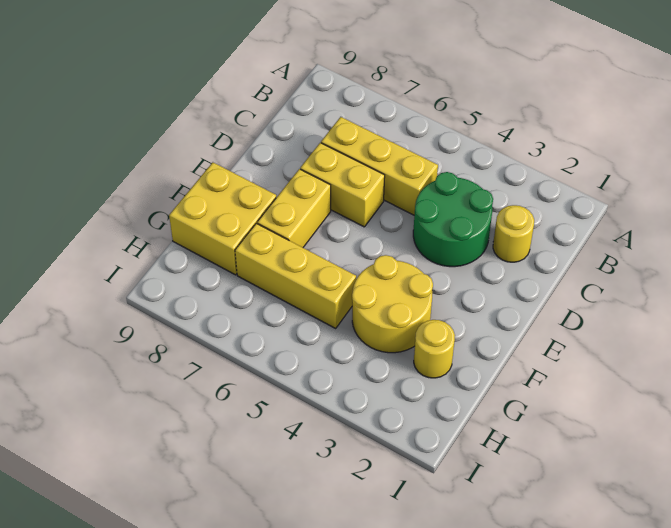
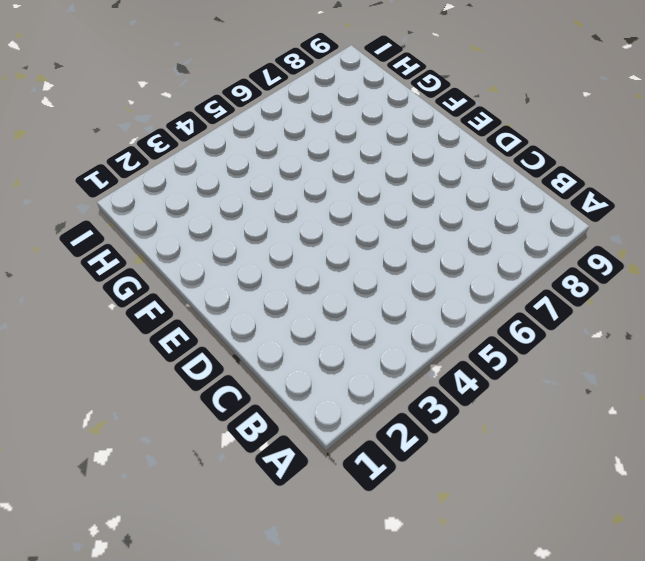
none -> yellow 1x1 round brick [493,205,534,262]
none -> green 2x2 round brick [413,172,493,267]

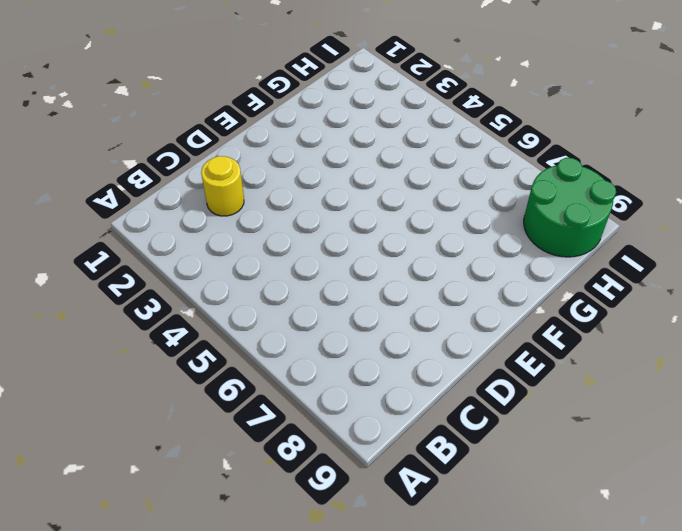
green 2x2 round brick [524,158,616,257] -> green 2x2 round brick moved to [413,172,493,267]
none -> yellow 1x3 brick [321,117,438,215]
none -> yellow 1x2 brick [300,143,385,227]

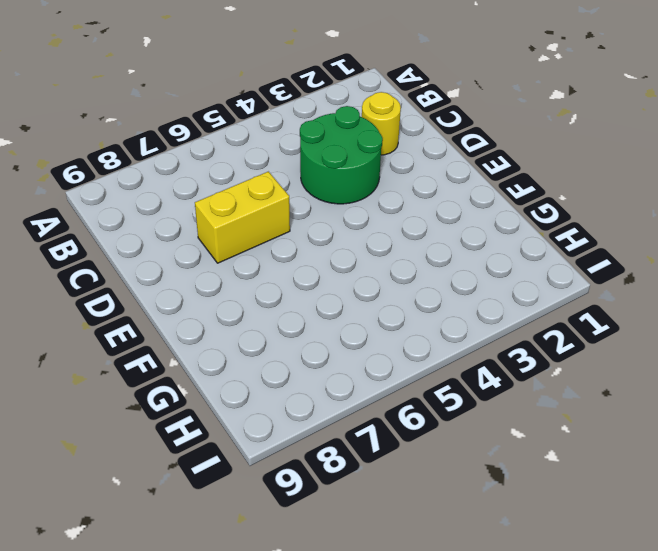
none -> yellow 1x3 brick [321,117,438,215]
none -> yellow 1x2 brick [257,169,331,248]

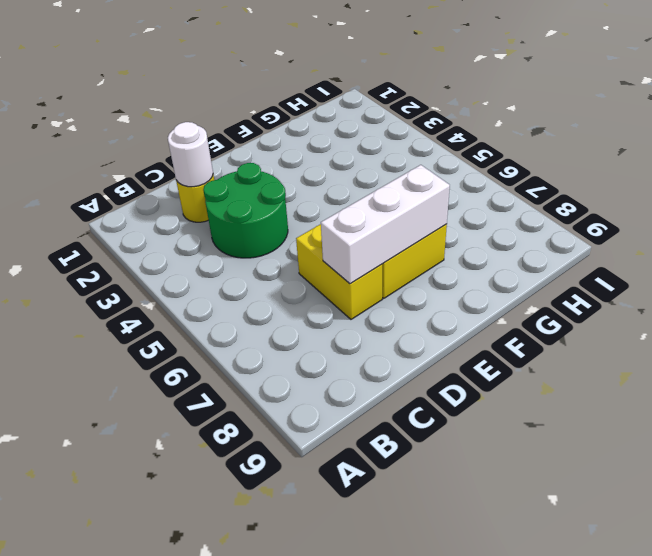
white 1x1 round brick [168,122,213,187] -> none
white 1x3 brick [321,165,450,284] -> none
none -> yellow 1x3 brick [321,117,438,215]
none -> yellow 2x2 round brick [352,255,433,353]

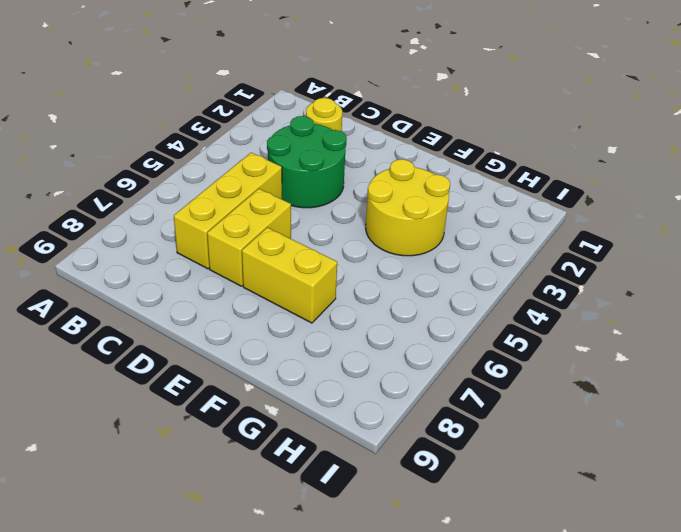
none -> yellow 2x2 brick [169,162,277,275]
none -> yellow 1x1 round brick [414,320,455,378]

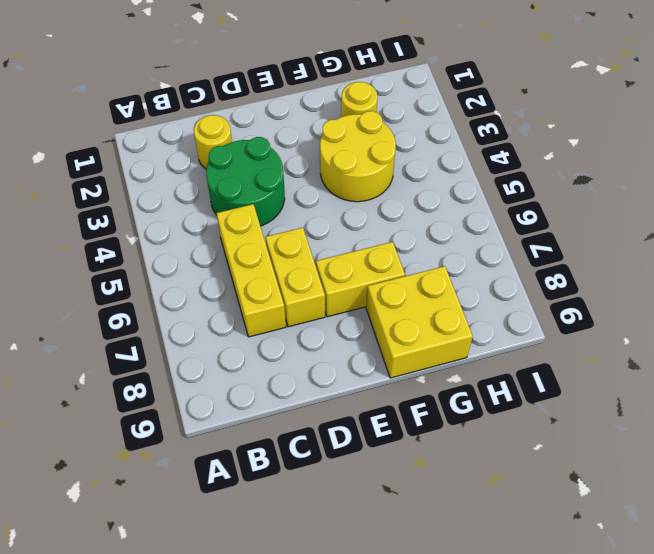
none -> yellow 1x3 brick [235,223,356,328]

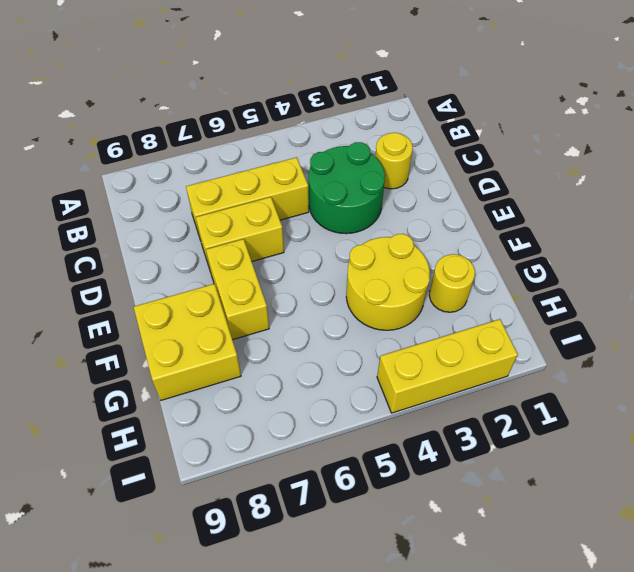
yellow 1x3 brick [377,319,518,413] -> yellow 1x3 brick moved to [235,223,356,328]

